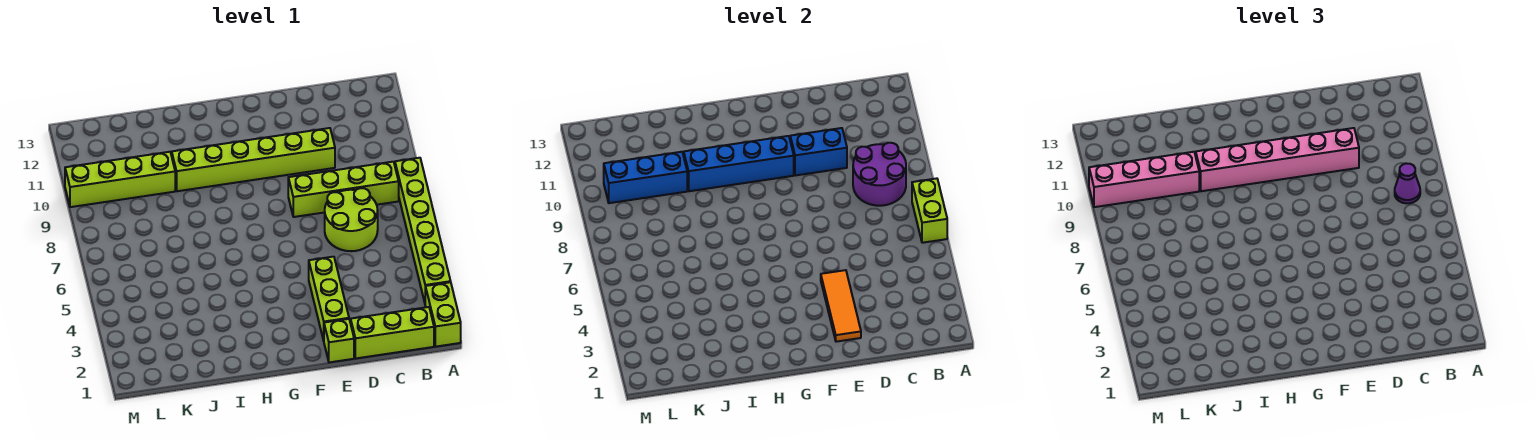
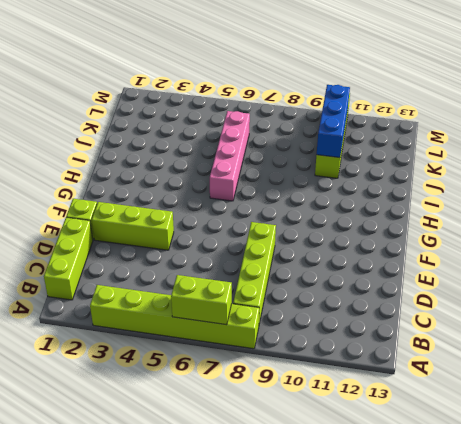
pink 1x4 brick [210,111,250,201] -> pink 1x4 brick moved to [1089,152,1199,207]
none -> lime 1x2 brick [425,282,461,347]
none -> lime 2x2 round brick [325,188,378,251]
none -> lime 1x6 brick [172,128,335,191]

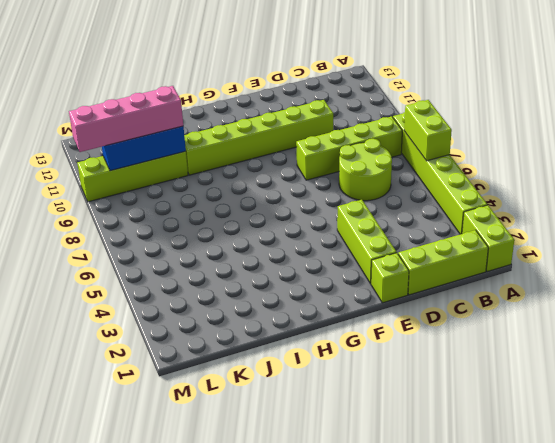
none -> purple 2x2 round brick [853,143,906,206]
none -> blue 1x2 brick [790,128,847,176]
none -> orange 1x3 tile [821,270,861,342]

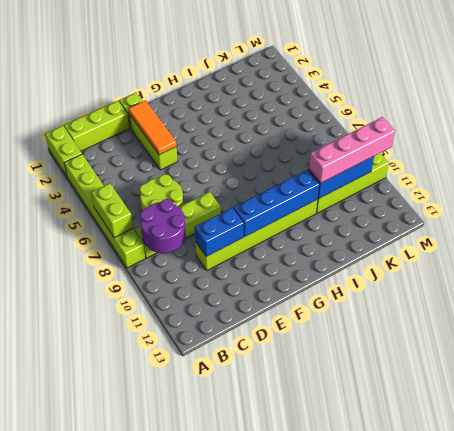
none -> purple 1x1 cone [1395,163,1420,203]
none -> pink 1x6 brick [1196,128,1359,191]

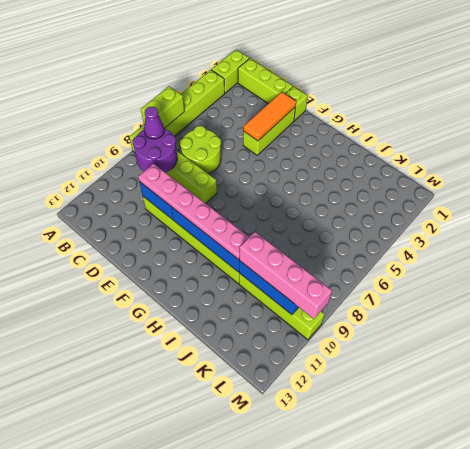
pink 1x6 plate [138,164,249,260] -> pink 1x6 brick [1196,128,1359,191]

